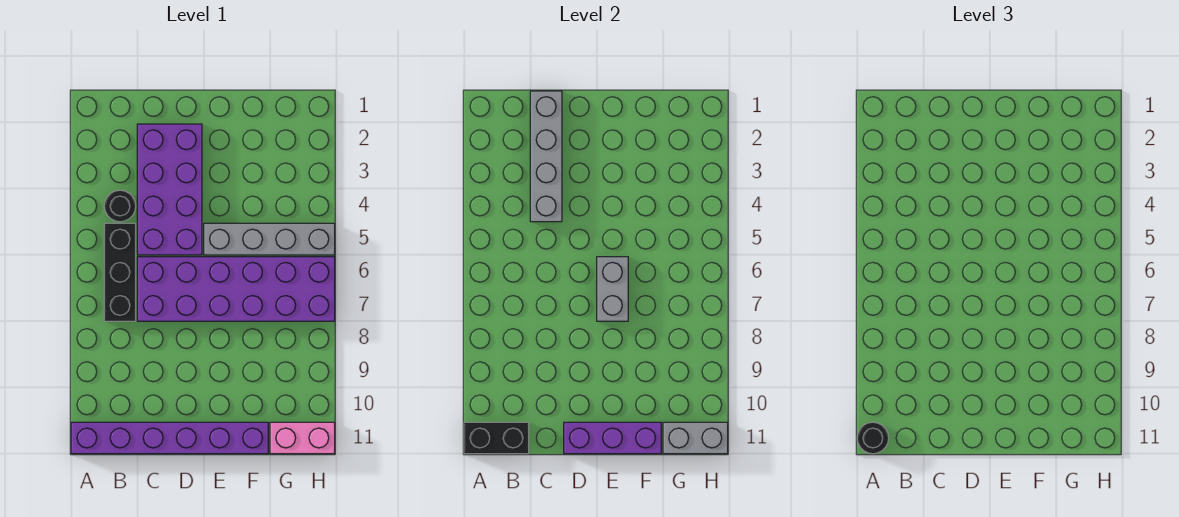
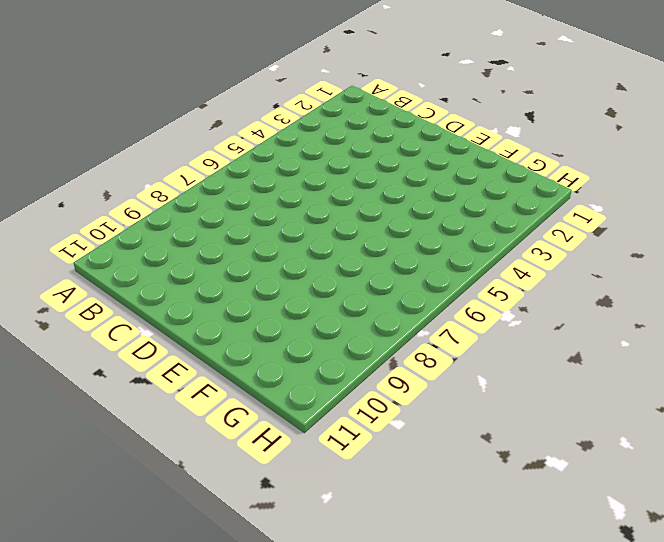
none -> purple 1x6 brick [71,422,268,454]
none -> black 1x1 round brick [104,190,136,222]
none -> black 1x3 brick [104,223,136,321]

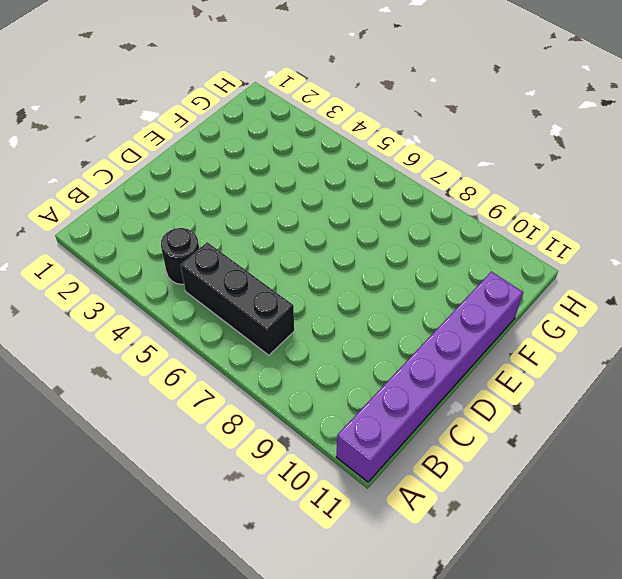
none -> purple 2x4 brick [137,124,202,255]
none -> purple 2x6 brick [137,257,335,321]
none -> grey 1x4 brick [204,223,335,255]

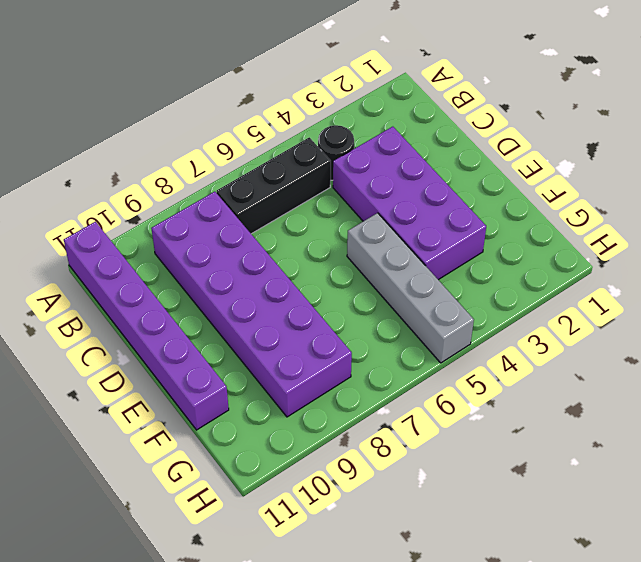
purple 2x6 brick [151,192,352,417] -> purple 2x6 brick moved to [137,257,335,321]
purple 2x4 brick [333,127,486,280] -> purple 2x4 brick turned to [137,124,202,255]
none -> pink 1x2 brick [270,422,335,454]
none -> black 1x2 brick [464,422,529,454]
none -> grey 1x4 brick [530,91,562,222]

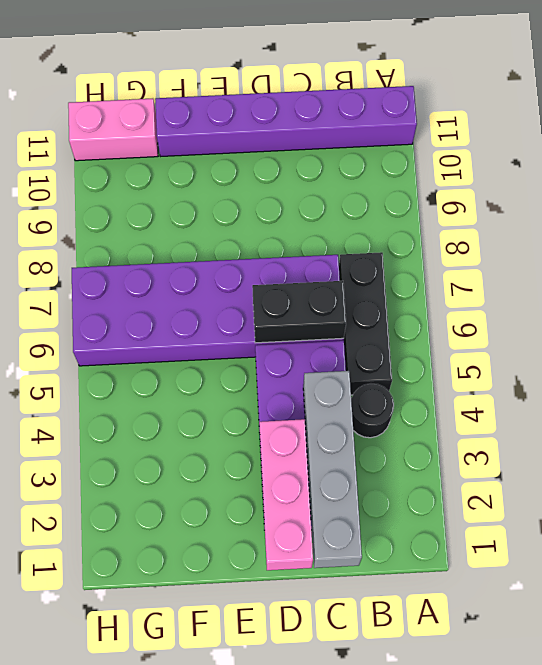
black 1x2 brick [252,281,346,343] -> black 1x2 brick moved to [464,422,529,454]
pink 1x3 brick [259,419,313,570] -> none
none -> grey 1x4 brick [204,223,335,255]
none -> purple 1x3 brick [564,422,661,454]
none -> grey 1x2 brick [597,257,628,321]

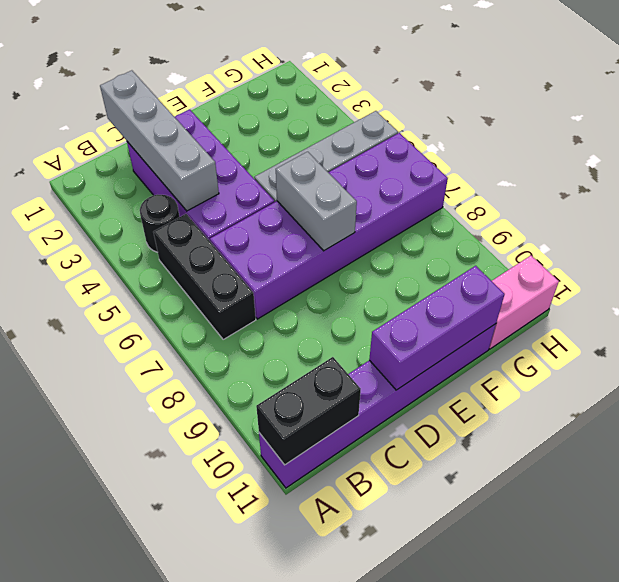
none -> grey 1x2 brick [663,422,728,454]
none -> black 1x1 round brick [857,422,889,454]

